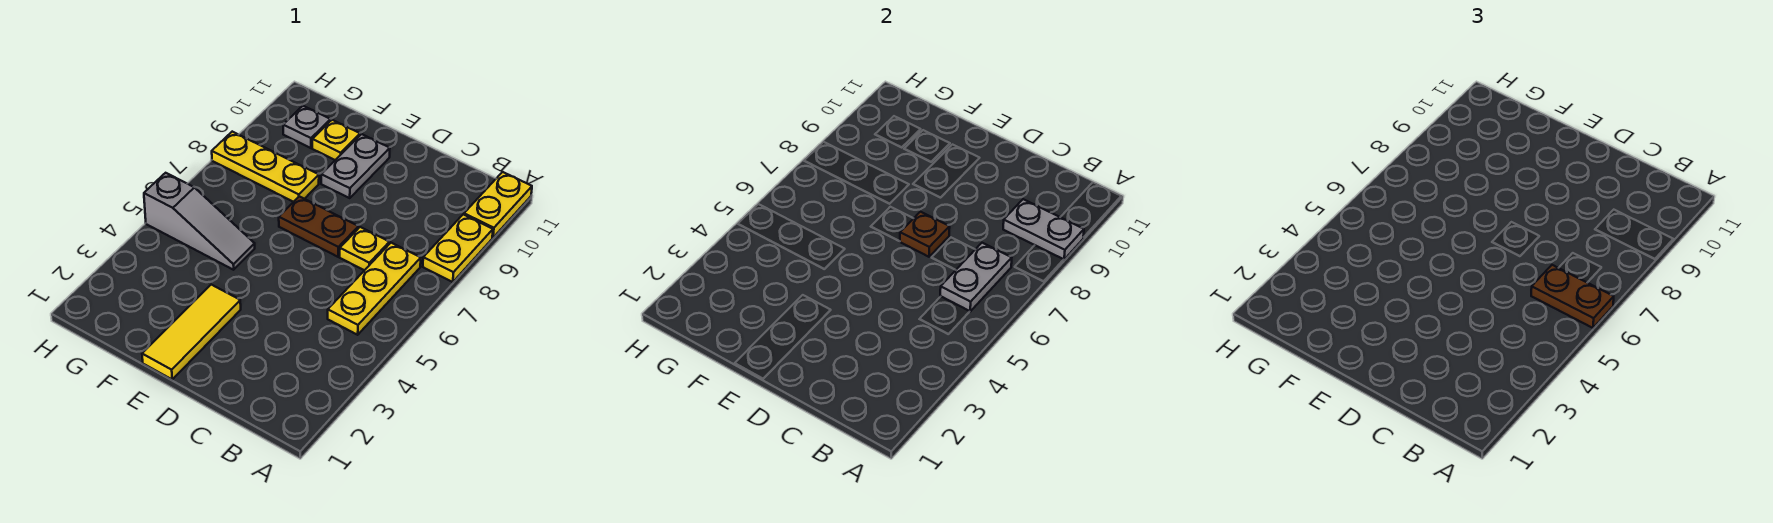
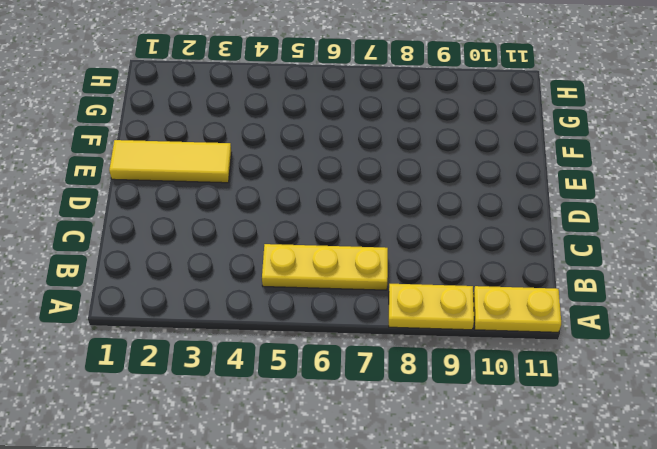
none -> yellow 1x1 plate [340,227,389,270]
none -> brown 1x2 plate [279,196,359,257]
none -> grey 1x2 plate [321,134,390,198]

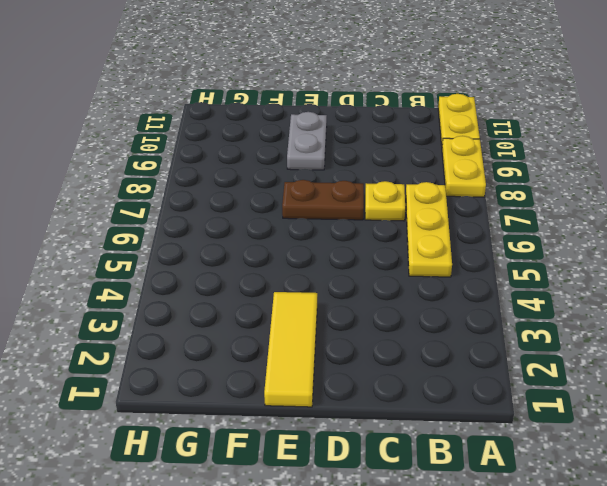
none -> grey 1x3 slope [144,173,255,270]
none -> yellow 1x3 plate [212,132,319,202]
none -> yellow 1x1 plate [312,120,360,160]

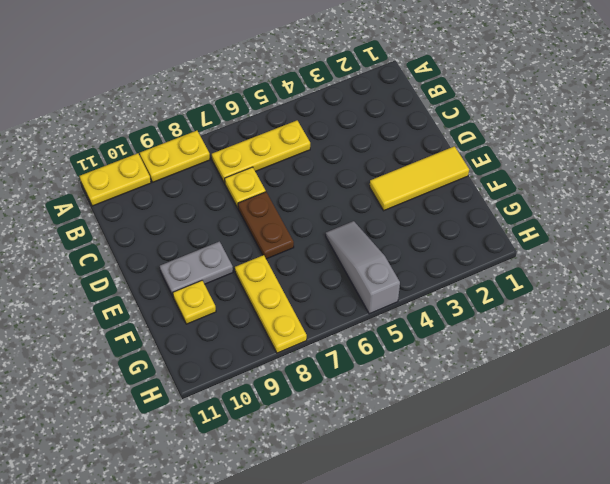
none -> grey 1x1 plate [283,106,331,148]
none -> grey 1x2 plate [1003,199,1084,260]
none -> grey 1x2 plate [940,243,1012,311]

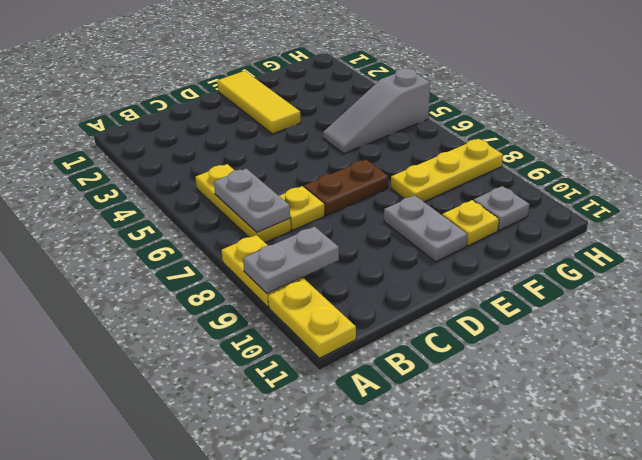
none -> brown 1x1 plate [900,212,950,257]
none -> brown 1x2 plate [1531,265,1614,328]

